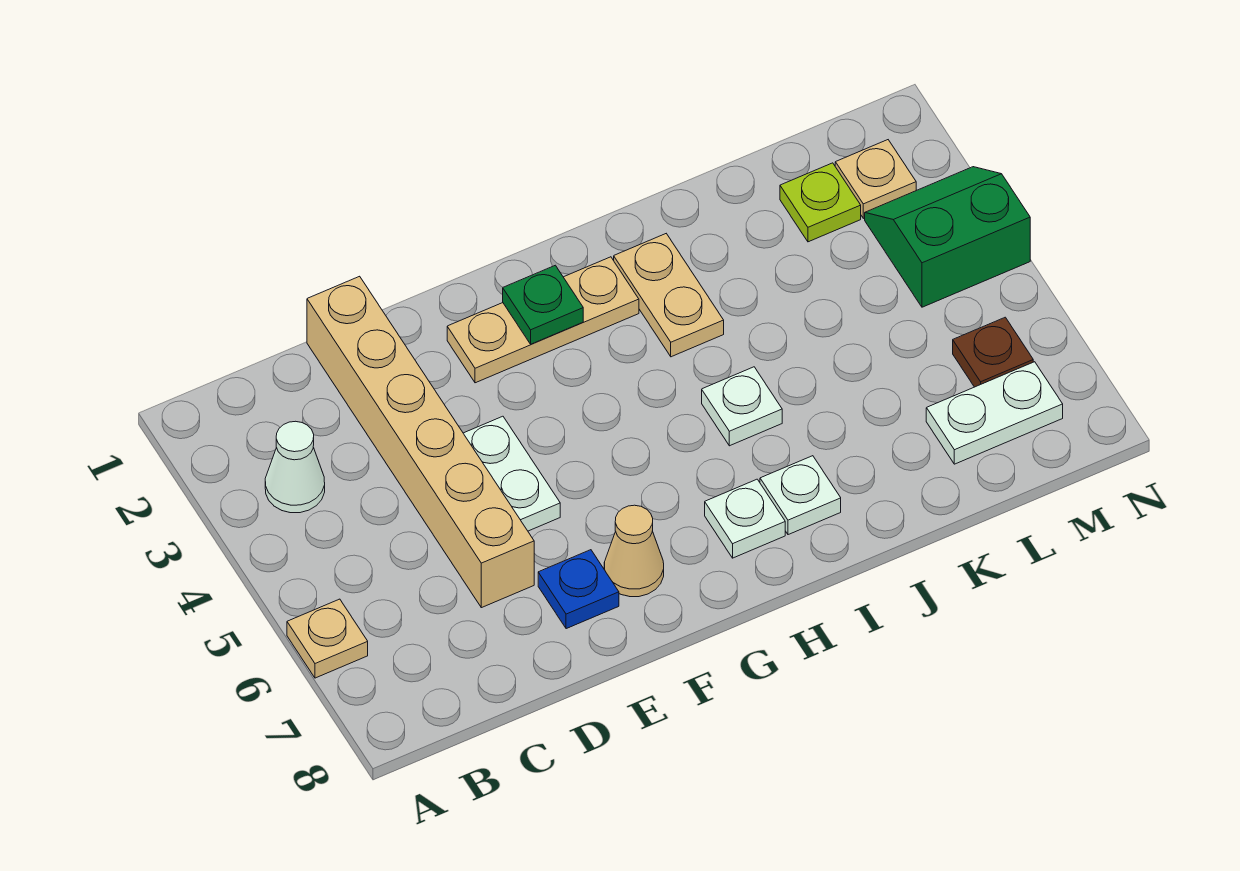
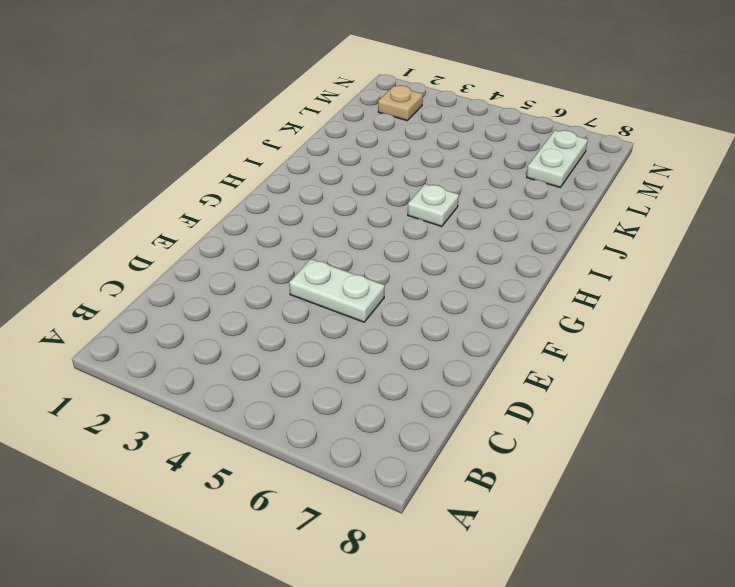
none -> tan 1x1 plate [287,599,368,678]
none -> white 1x1 cone [265,421,325,513]
none -> tan 1x6 brick [307,276,534,608]

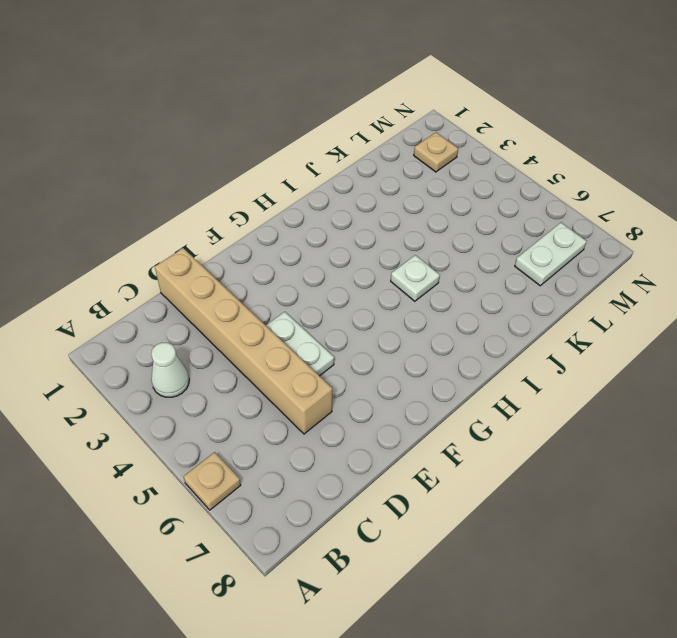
none -> blue 1x1 plate [538,550,619,629]
none -> tan 1x3 plate [447,257,639,383]
none -> tan 1x1 cone [604,505,664,597]

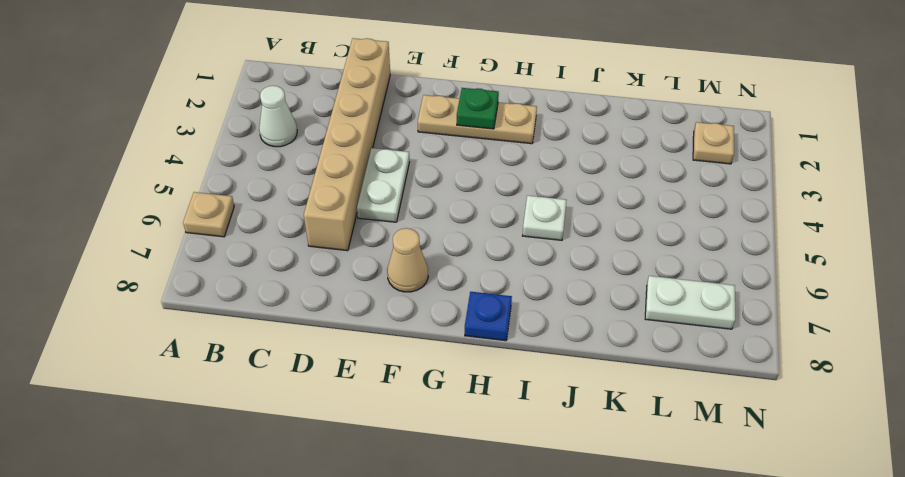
blue 1x1 plate [465,292,512,341] -> blue 1x1 plate moved to [538,550,619,629]
none -> white 1x1 plate [705,479,785,558]
none -> tan 1x2 plate [614,234,724,357]
none -> white 1x1 plate [760,456,841,535]

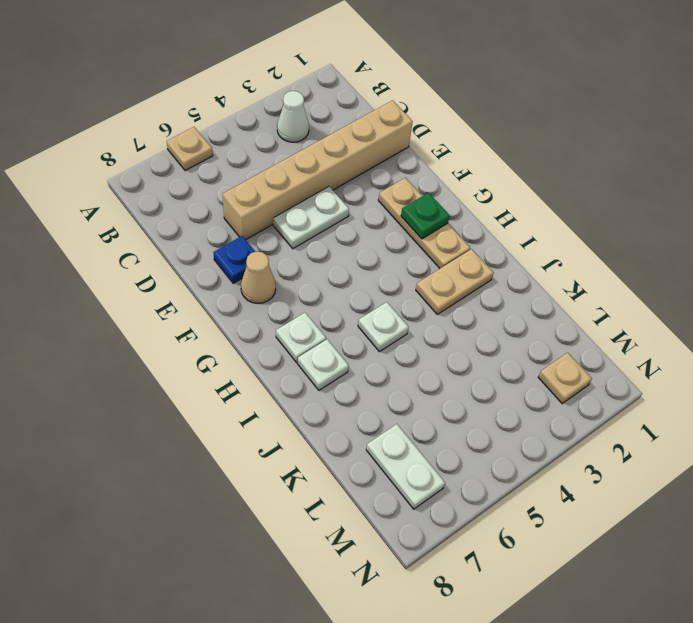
none -> lime 1x1 plate [780,163,861,242]
none -> green 2x2 slope [865,167,1030,307]
none -> brown 1x1 plate [953,317,1033,387]

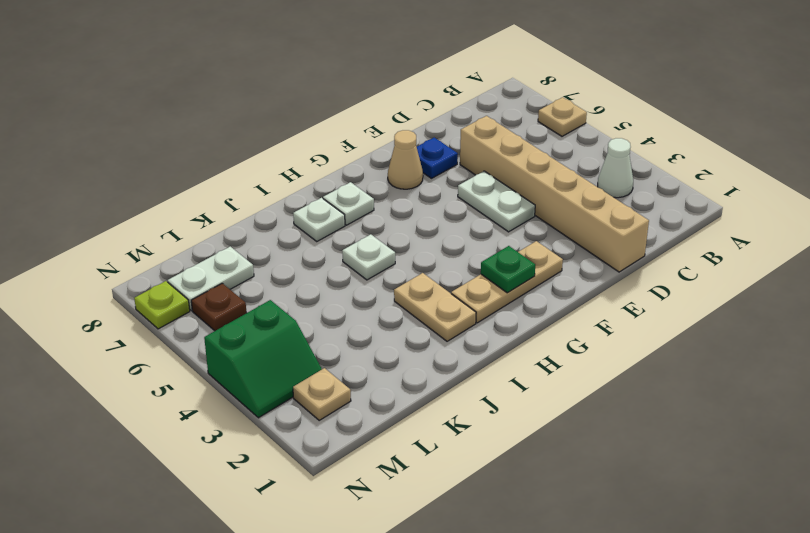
lime 1x1 plate [134,281,190,329] -> lime 1x1 plate moved to [780,163,861,242]

